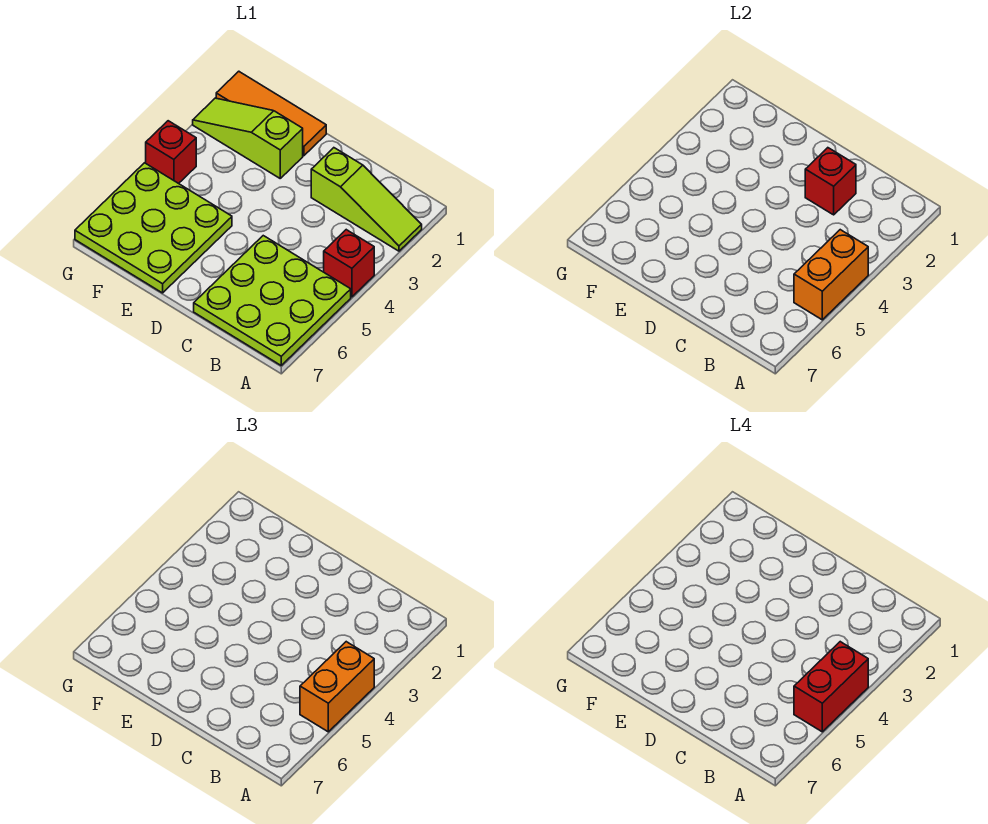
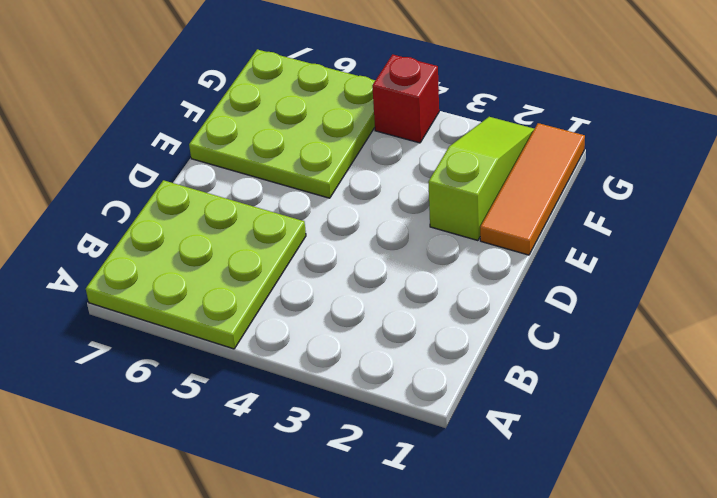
none -> lime 1x3 slope [311,148,422,251]
none -> red 1x1 brick [324,230,374,297]

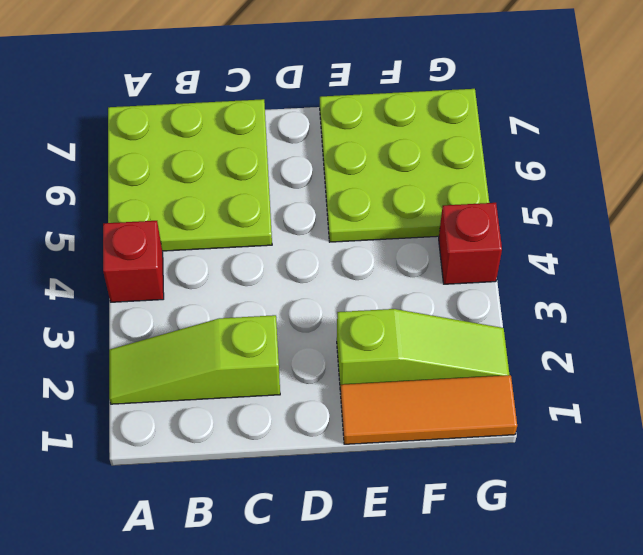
none -> orange 1x2 brick [794,230,868,320]
none -> red 1x1 brick [805,148,856,215]

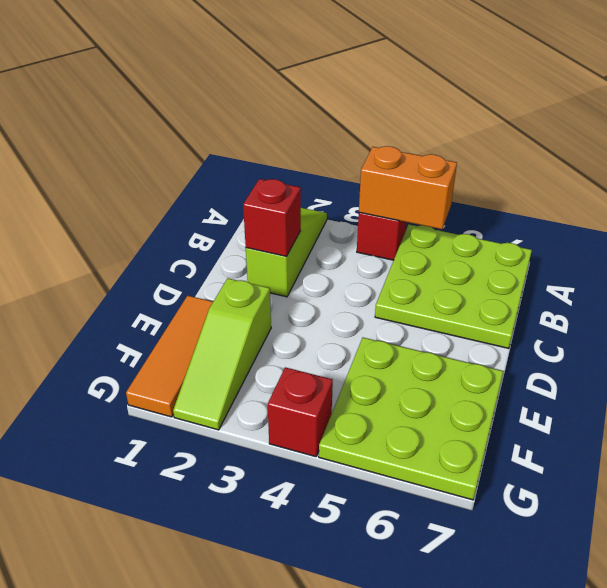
none -> orange 1x2 brick [300,642,374,732]
none -> red 1x2 brick [794,642,868,732]

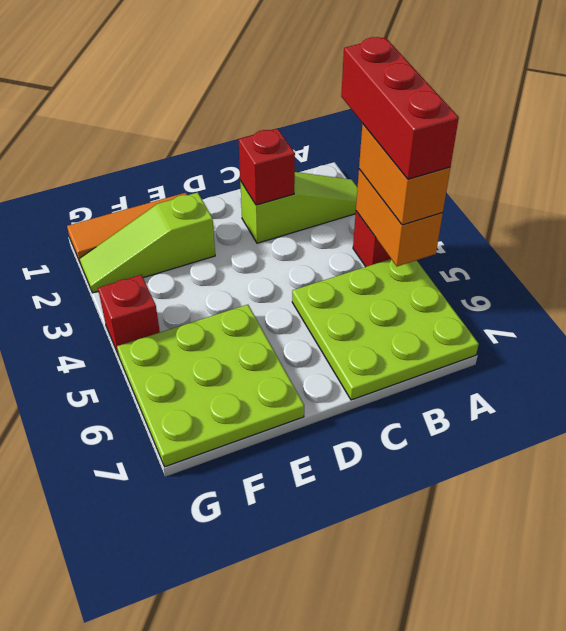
red 1x3 brick [341,37,459,179] -> red 1x2 brick [794,642,868,732]

